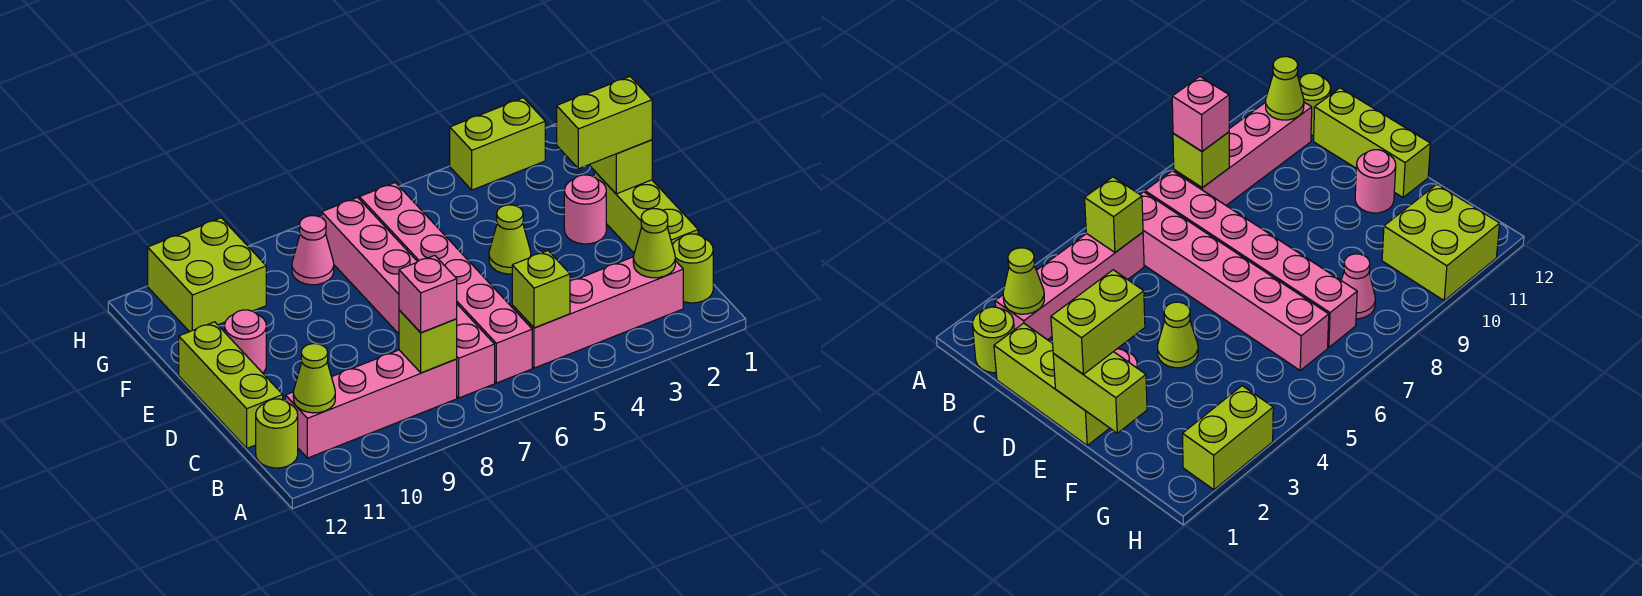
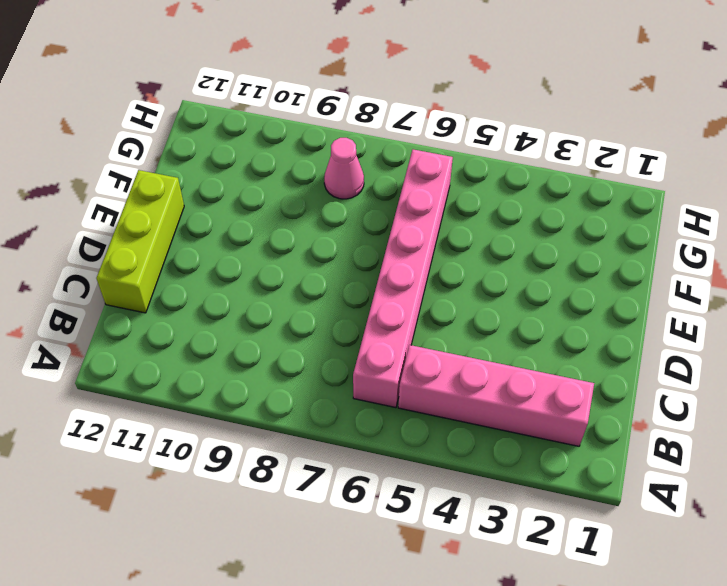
none -> lime 1x1 round brick [672,234,713,303]
none -> pink 1x6 brick [322,198,495,398]
none -> pink 1x4 brick [286,350,457,458]

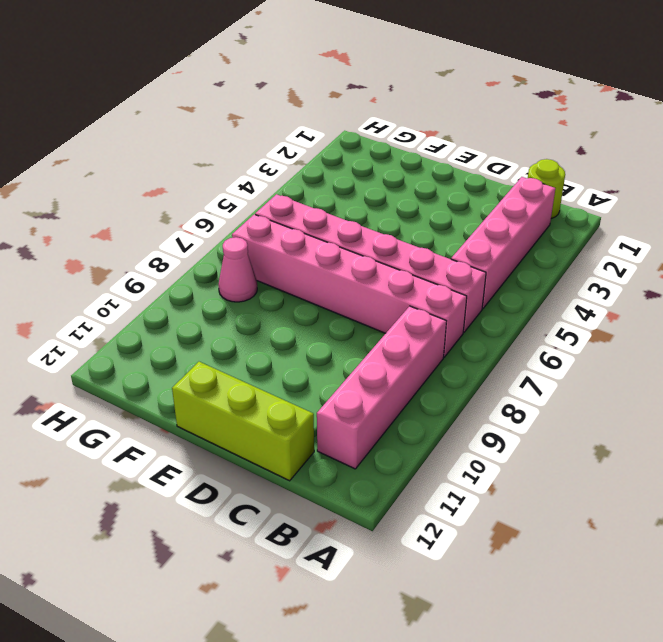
none -> lime 1x1 round brick [256,399,298,468]
none -> lime 1x3 brick [594,171,698,253]
none -> pink 1x1 round brick [564,175,606,244]

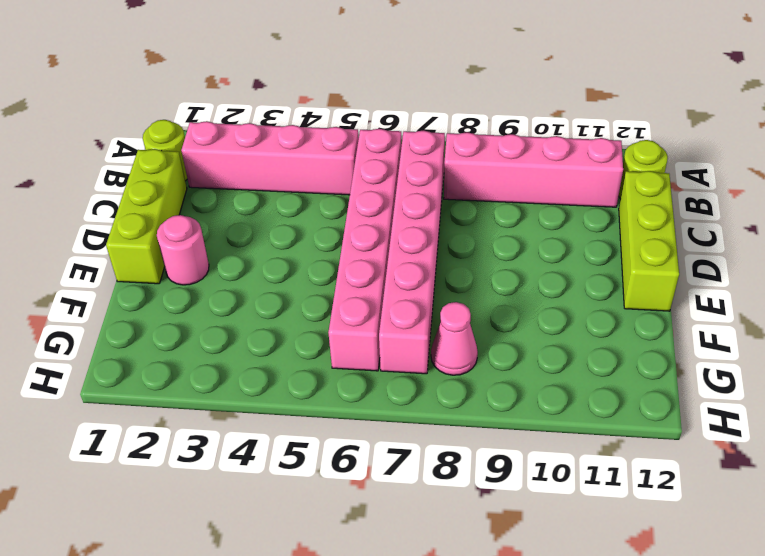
none -> lime 1x1 cone [489,205,531,274]
none -> pink 1x1 round brick [225,310,266,373]
none -> lime 2x2 brick [148,218,266,332]

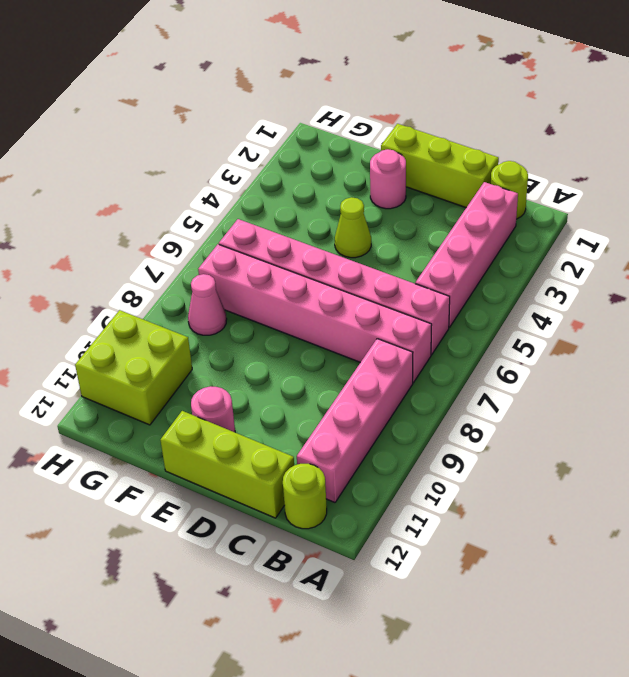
none -> lime 1x2 brick [450,98,545,190]
none -> lime 1x1 cone [633,209,675,278]
none -> lime 1x1 brick [512,251,570,328]

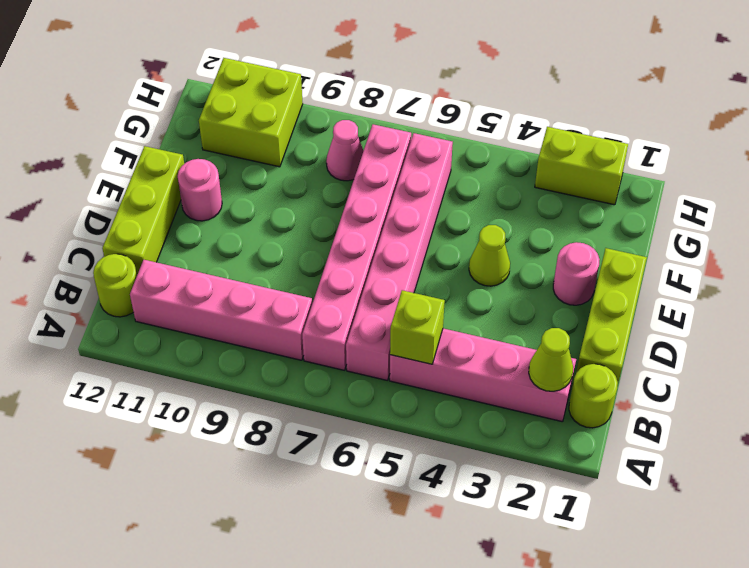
none -> lime 1x1 brick [399,310,457,373]
none -> lime 1x1 cone [293,344,335,413]
none -> lime 1x2 brick [589,140,652,194]

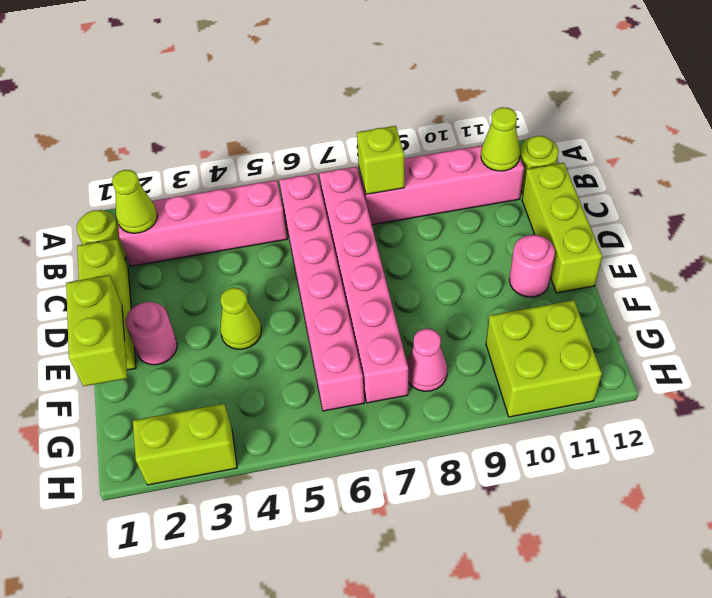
none -> lime 1x1 brick [512,251,570,328]
none -> pink 1x1 brick [399,255,457,333]
none -> lime 1x2 brick [557,77,652,169]

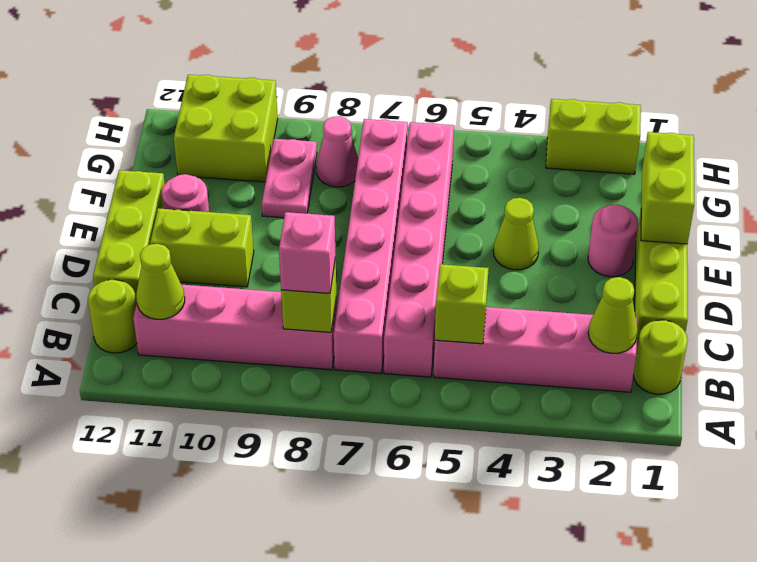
lime 1x2 brick [150,208,254,287] -> lime 1x2 brick moved to [557,77,652,169]
pink 1x2 plate [262,139,317,218] -> none

